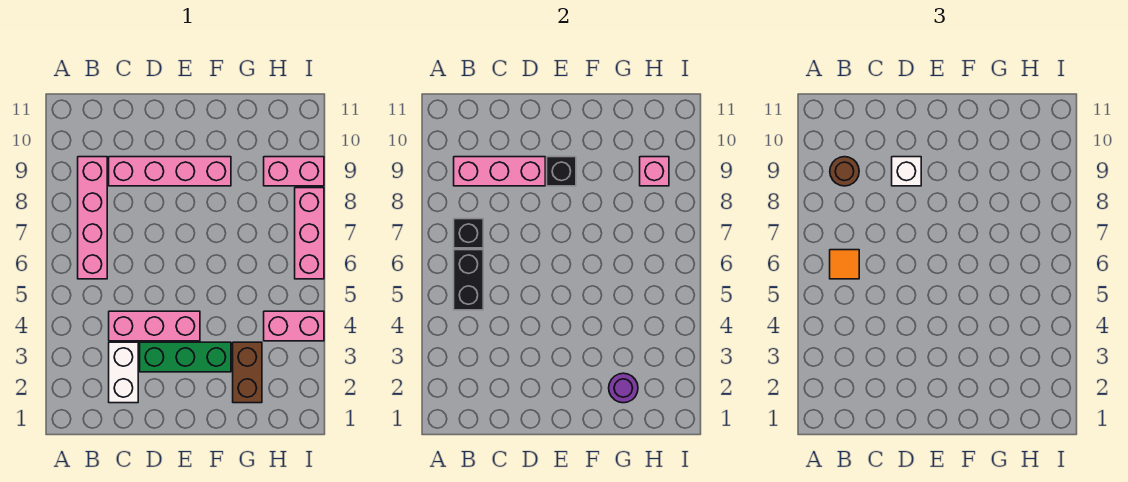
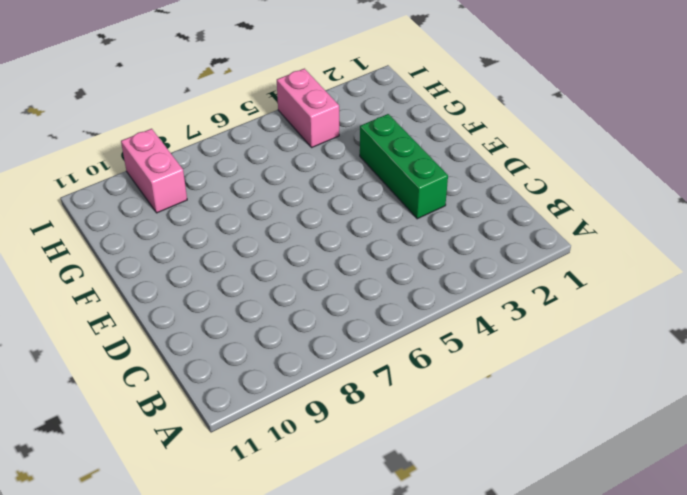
none -> pink 1x4 brick [78,157,107,279]
none -> white 1x2 brick [109,342,138,403]
none -> pink 1x3 brick [109,311,200,341]

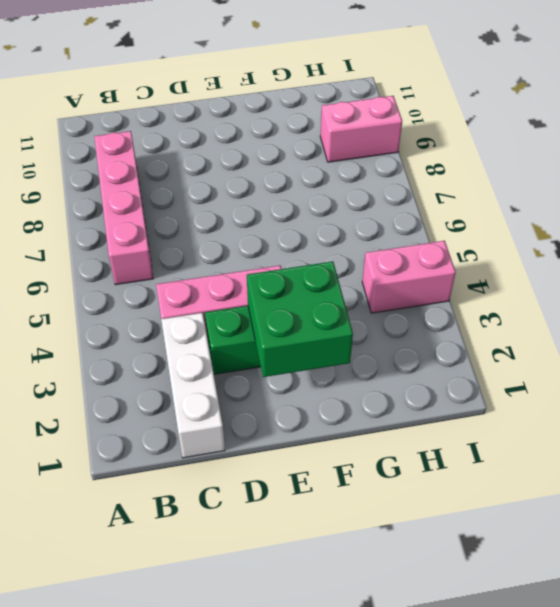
white 1x3 brick [161,313,225,458] -> white 1x2 brick [109,342,138,403]
green 2x2 brick [247,261,353,377] -> none
none -> pink 1x4 brick [109,157,231,186]
none -> brown 1x2 brick [233,342,262,403]
none -> pink 1x3 brick [295,188,324,279]

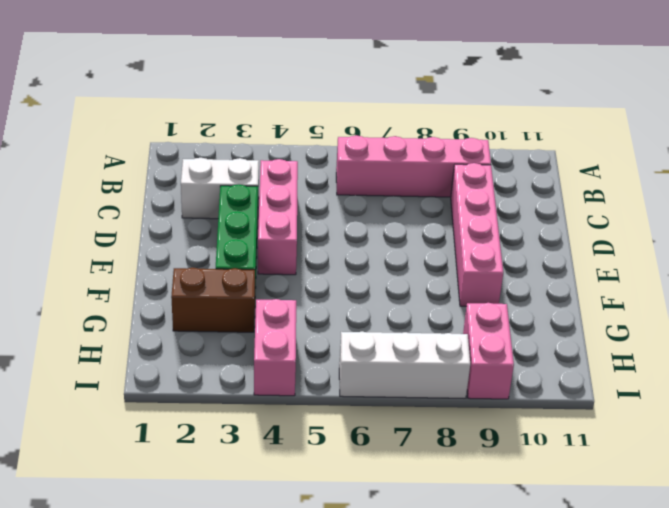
white 1x3 brick [339,331,470,398] -> pink 1x3 brick [295,188,324,279]
none -> black 1x2 brick [454,250,483,310]
none -> black 1x1 brick [454,219,483,248]
none -> pink 1x3 brick [454,157,545,186]

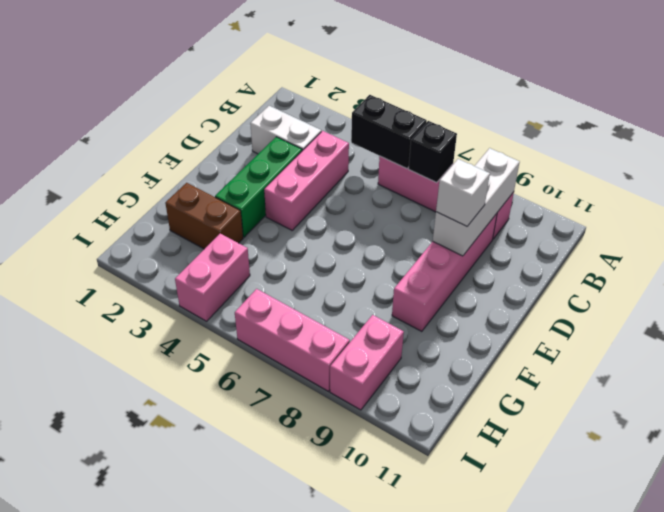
white 1x3 brick [433,148,520,256] -> pink 1x3 brick [454,157,545,186]
none -> black 1x1 brick [547,157,576,186]
none -> purple 1x1 round brick [609,373,638,403]
none -> pink 1x1 brick [640,157,669,186]

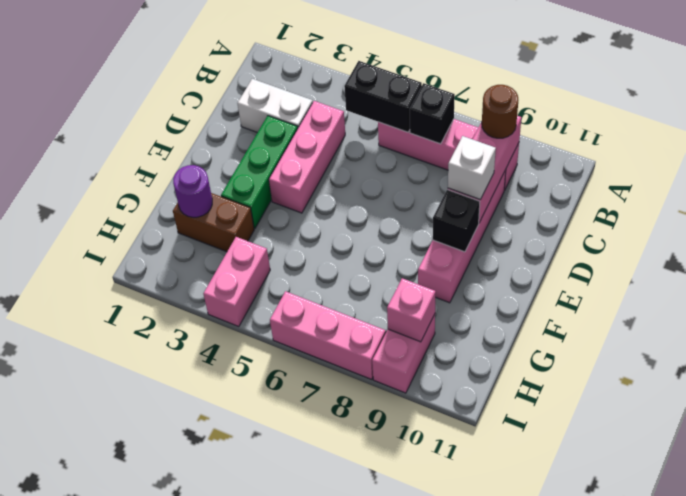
none -> orange 1x1 tile [830,250,859,279]

